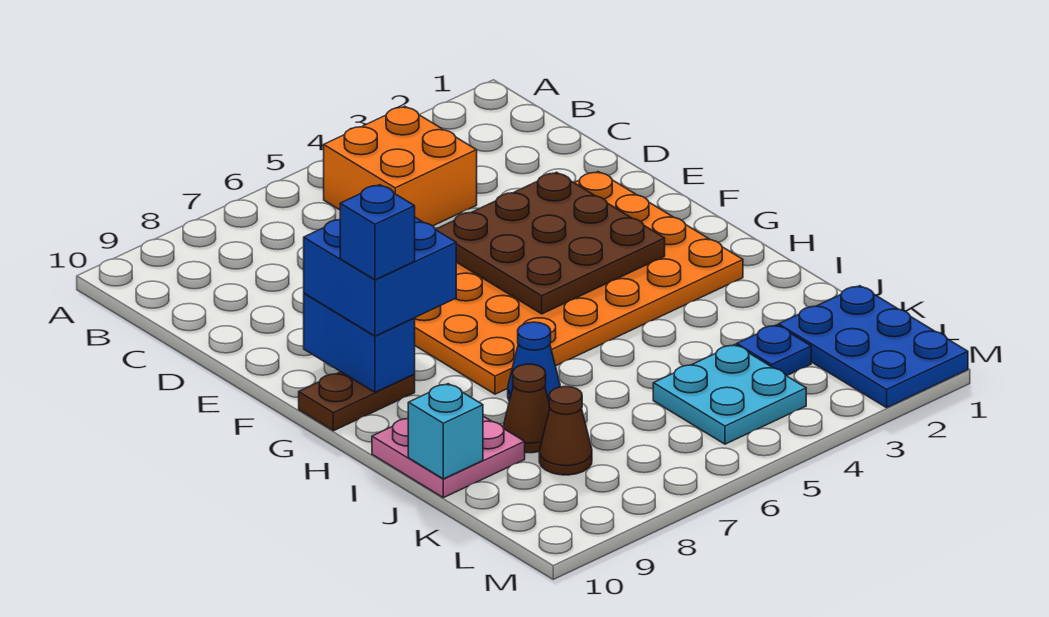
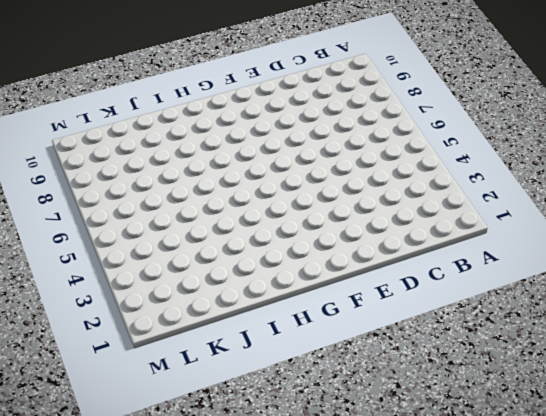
none -> orange 2x2 brick [324,106,477,226]
none -> orange 4x6 plate [415,172,743,394]
none -> brown 1x2 plate [299,372,415,431]

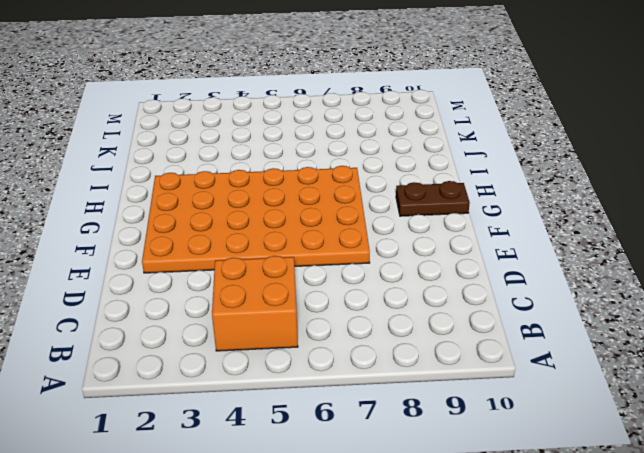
none -> blue 1x1 cone [508,322,560,401]
none -> pink 2x2 plate [372,416,525,498]
none -> brown 1x1 cone [503,364,550,453]

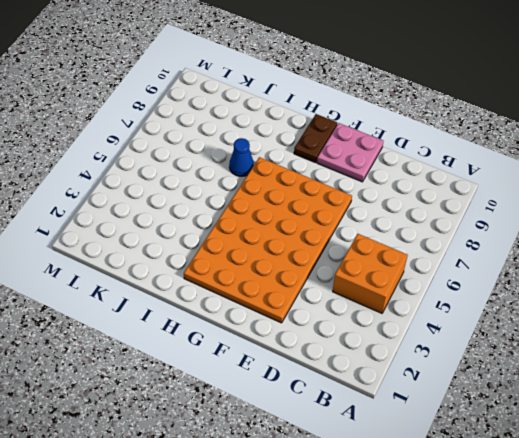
pink 2x2 plate [317,123,383,182] -> pink 2x2 plate moved to [372,416,525,498]
none -> brown 1x1 cone [503,364,550,453]
none -> blue 2x3 plate [778,286,968,408]
none -> blue 1x1 plate [737,325,811,376]

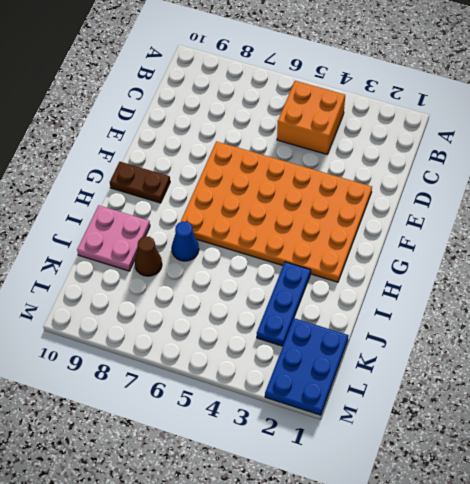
blue 1x3 plate [257,262,311,346] -> blue 1x1 plate [737,325,811,376]
none -> cyan 2x2 plate [653,345,806,444]
none -> brown 1x1 cone [539,386,592,475]
none -> brown 3x3 plate [435,172,665,314]

